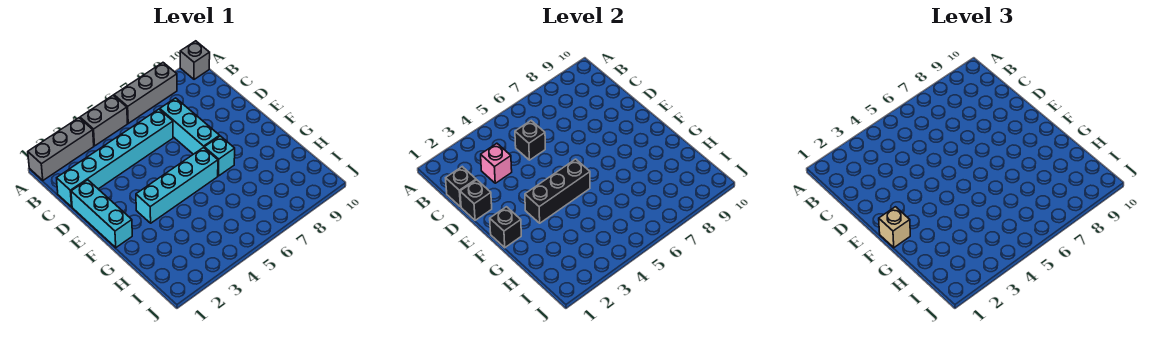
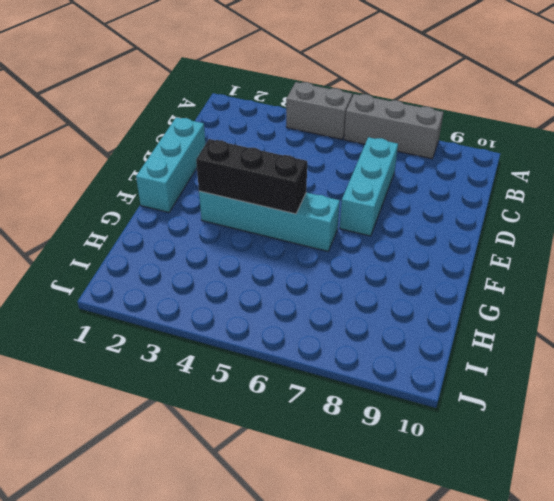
none -> grey 1x3 brick [28,118,94,180]
none -> grey 1x1 brick [180,41,210,79]
none -> cyan 1x6 brick [57,109,173,207]

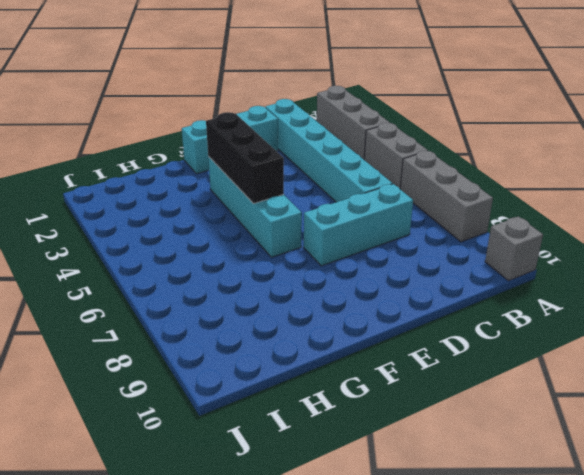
none -> cyan 1x1 brick [204,136,235,176]
none -> black 1x1 brick [446,167,476,207]
none -> pink 1x1 brick [481,143,512,183]

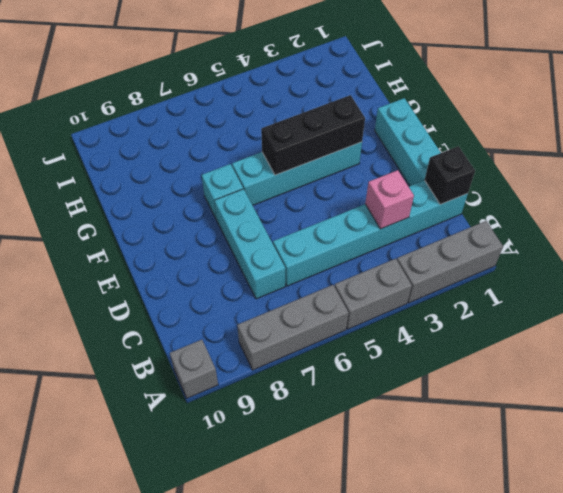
none -> black 1x1 brick [515,121,545,160]
none -> black 1x1 brick [460,180,492,220]
none -> black 1x1 brick [490,207,521,248]

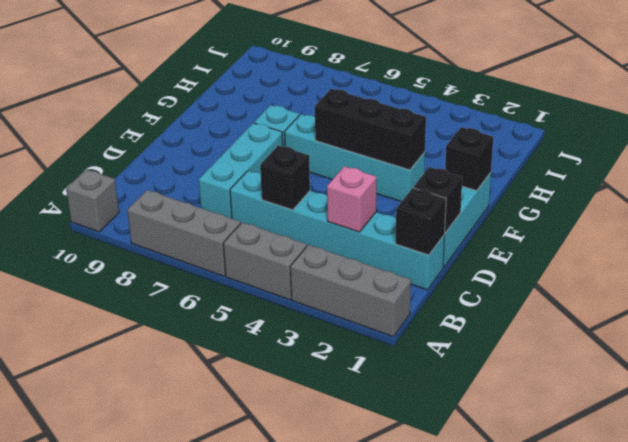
none -> tan 1x1 brick [879,207,910,248]

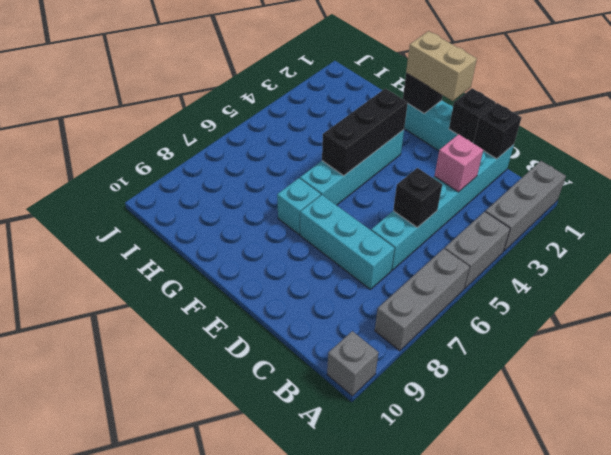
tan 1x2 brick [406,31,477,101] -> tan 1x1 brick [879,207,910,248]

